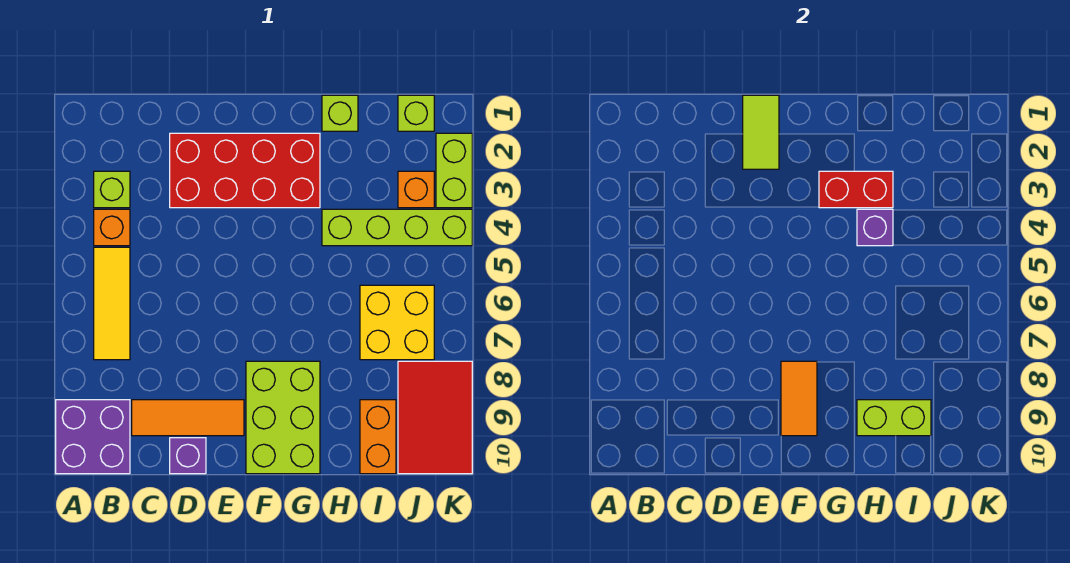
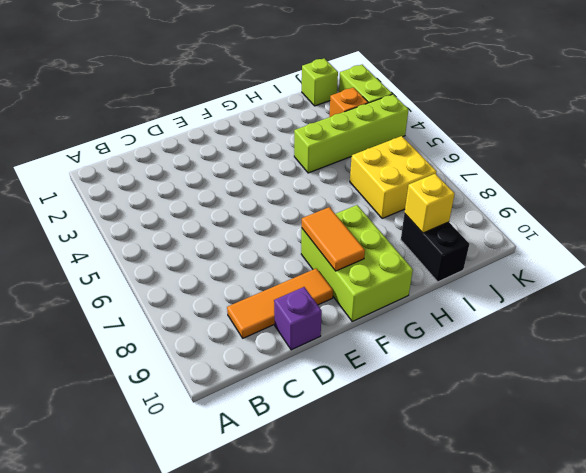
black 1x2 brick [401,214,469,282] -> orange 1x2 brick [360,400,396,474]
yellow 1x1 brick [405,174,455,233] -> lime 1x2 brick [857,400,931,436]
none -> purple 2x2 brick [56,400,130,474]
none -> lime 1x1 brick [94,171,130,208]
none -> orange 1x1 brick [94,209,130,246]

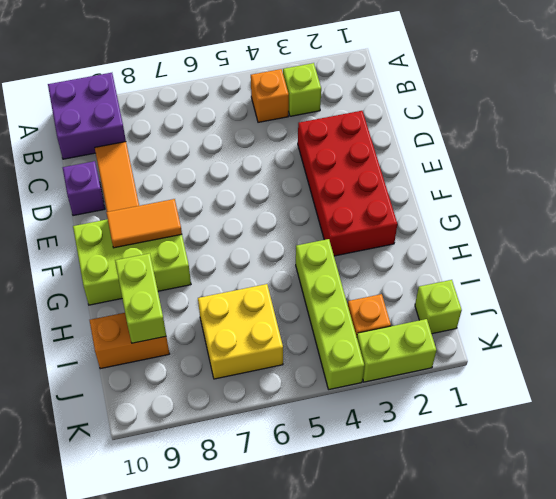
none -> yellow 1x3 tile [94,247,130,360]
none -> lime 1x1 brick [322,95,358,131]
none -> red 2x3 tile [398,361,472,474]

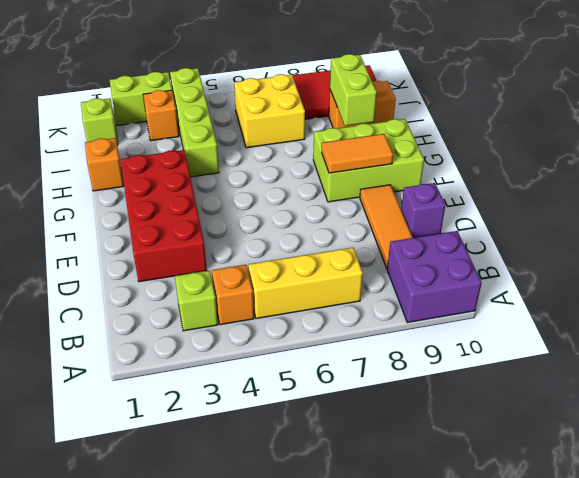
yellow 1x3 brick [248,248,363,319] -> yellow 1x3 tile [94,247,130,360]
orange 1x1 brick [85,138,124,191] -> lime 1x1 brick [322,95,358,131]
none -> lime 1x2 tile [743,95,779,169]
none -> red 1x2 brick [819,171,893,208]
none -> purple 1x1 brick [857,209,893,246]

